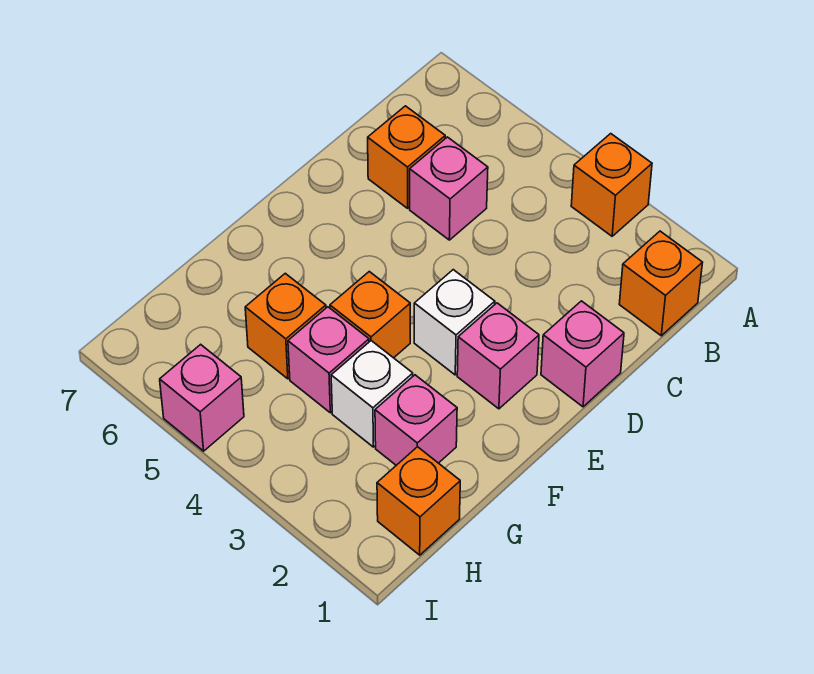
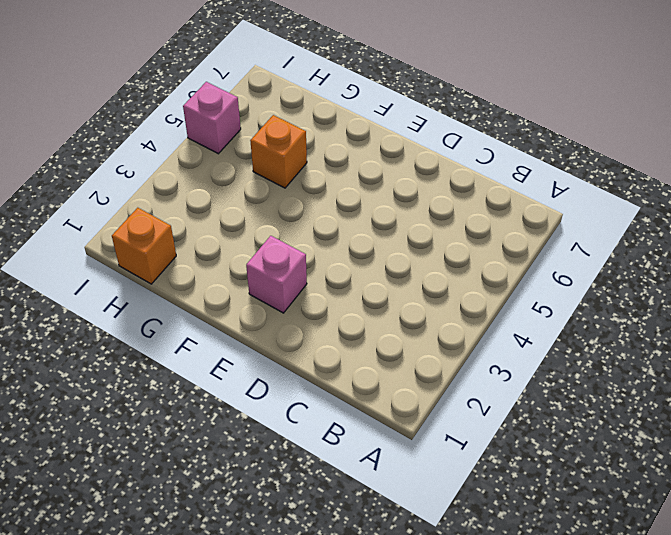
none -> orange 1x1 brick [571,134,652,236]
none -> orange 1x1 brick [619,231,703,336]
none -> pink 1x1 brick [410,137,488,240]

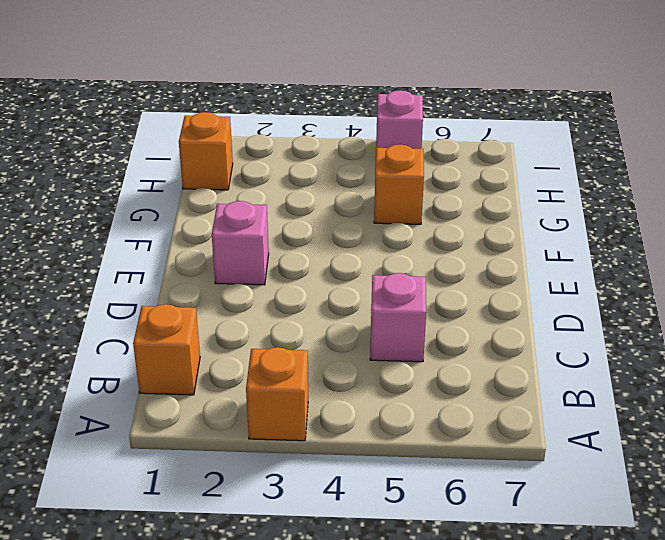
none -> orange 1x1 brick [368,106,445,208]
none -> pink 1x1 brick [541,301,624,407]
none -> white 1x1 brick [414,270,495,375]

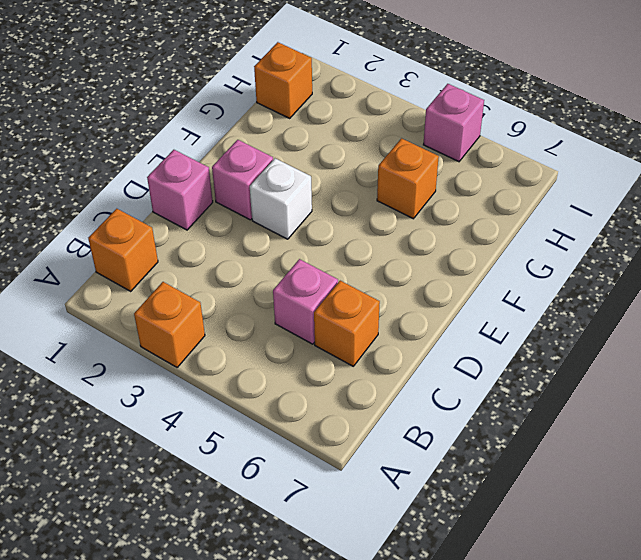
none -> orange 1x1 brick [330,272,410,358]
none -> pink 1x1 brick [375,375,457,465]
none -> white 1x1 brick [331,341,413,447]

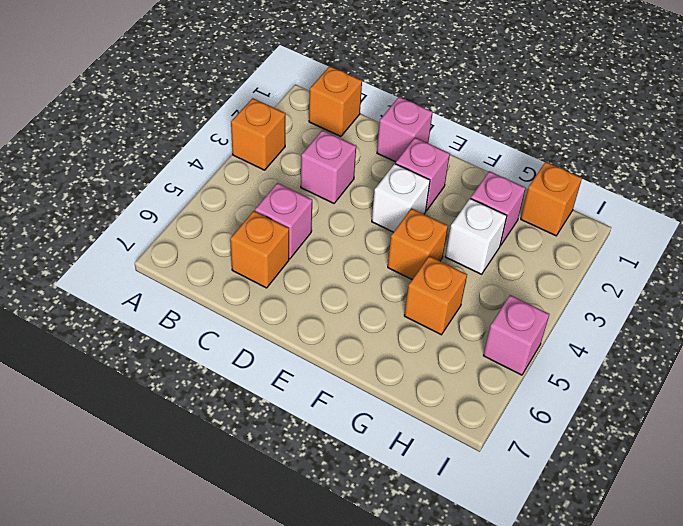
pink 1x1 brick [301,130,356,203] -> pink 1x1 brick moved to [288,307,369,413]

